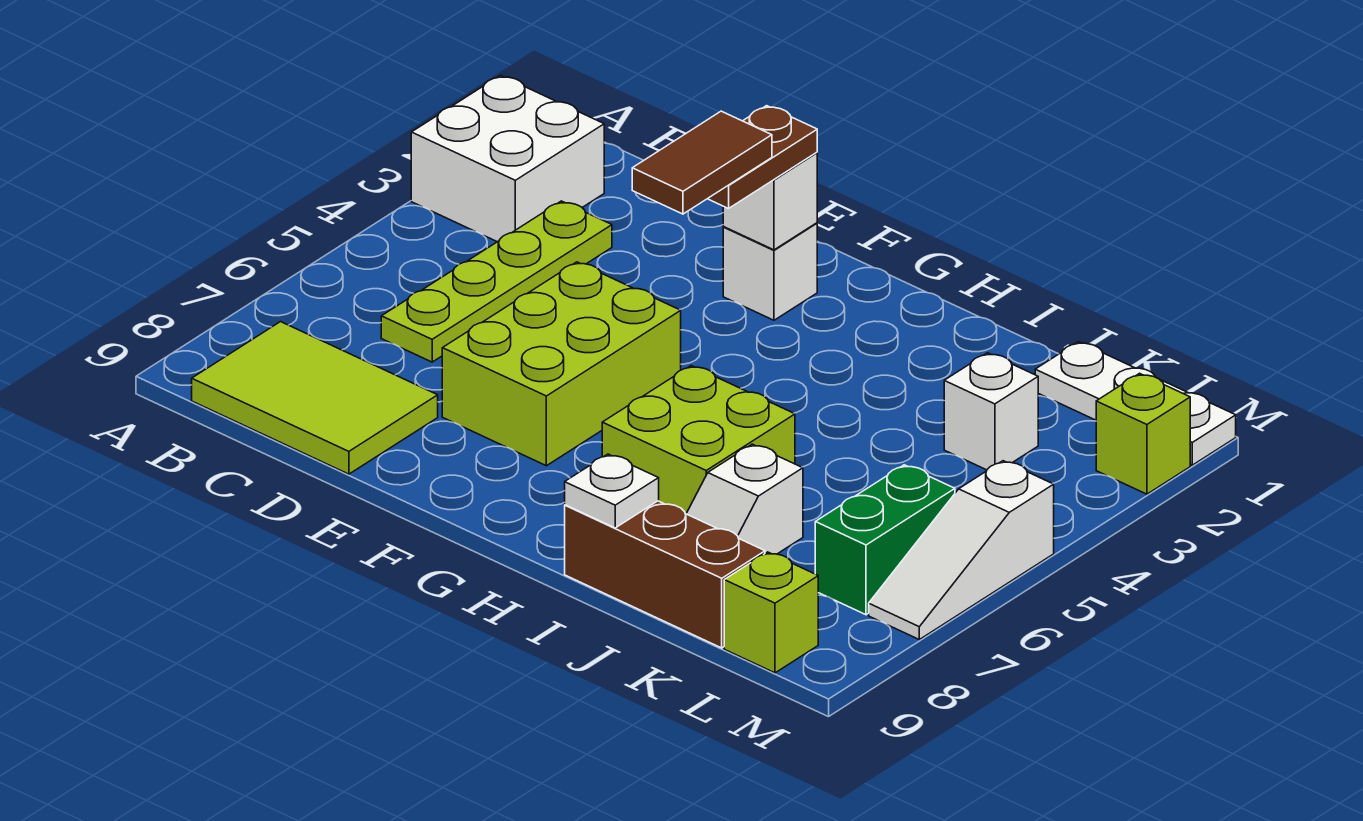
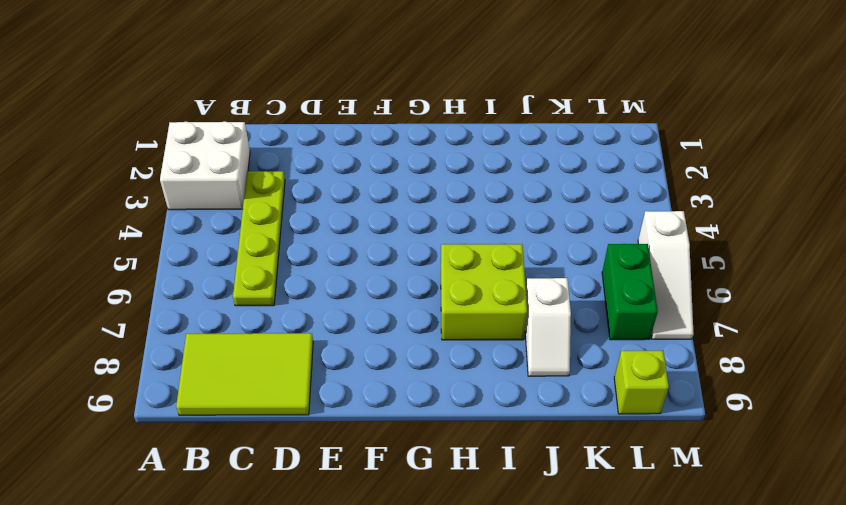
none -> lime 2x3 brick [442,262,681,466]
none -> white 1x1 brick [723,223,817,320]
none -> brown 1x3 brick [565,501,765,648]

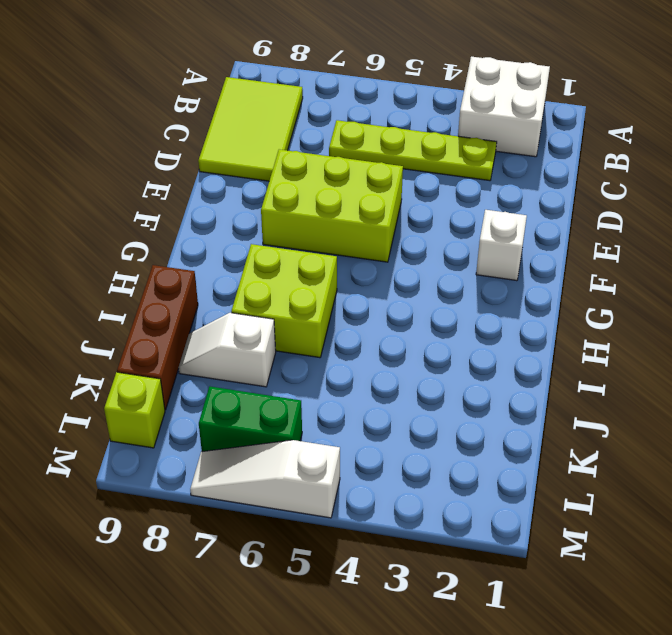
none -> white 1x3 plate [1035,342,1236,465]
none -> white 1x1 brick [944,353,1038,470]
none -> lime 1x1 brick [1096,373,1190,494]

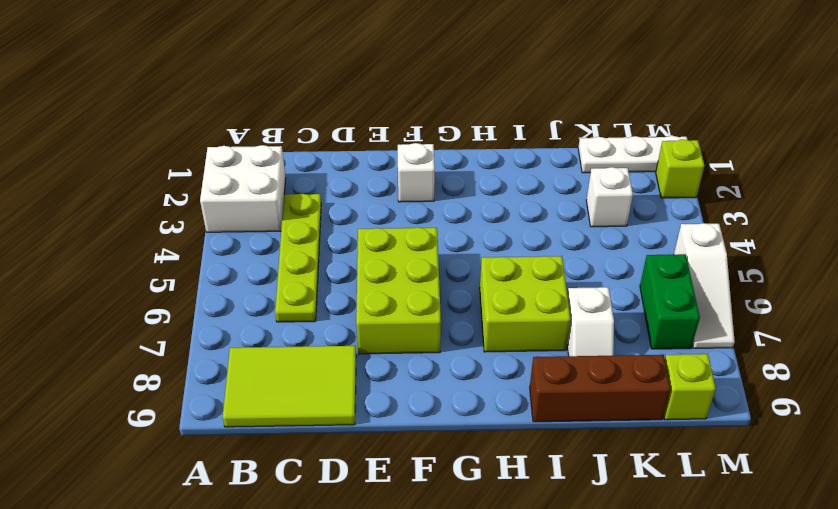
none -> white 1x1 brick [723,152,817,250]
none -> white 1x1 plate [565,454,659,528]
none -> brown 1x2 plate [708,106,817,209]

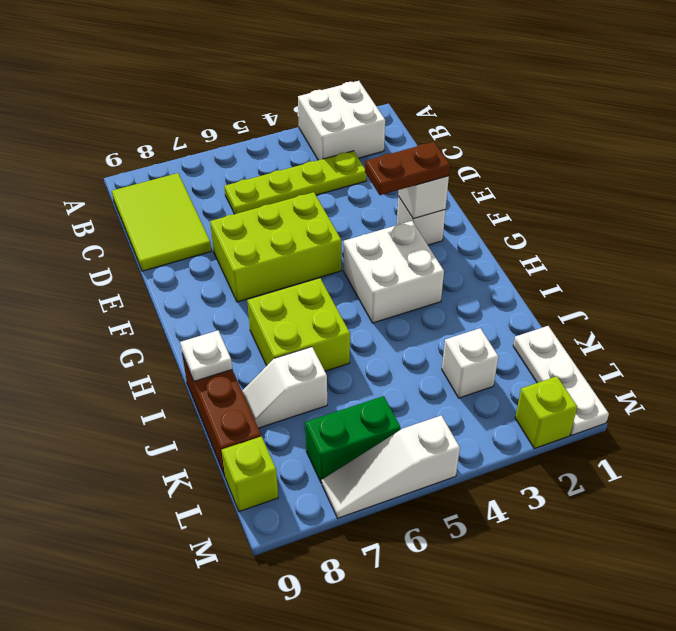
white 2x2 brick [344,221,444,323] -> none
none -> brown 1x2 tile [632,111,772,214]

